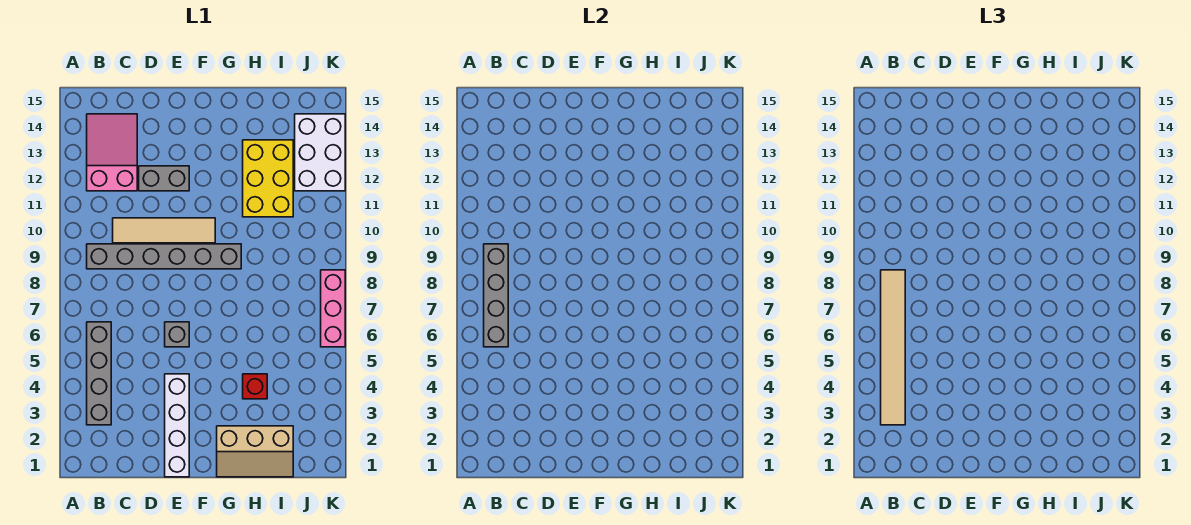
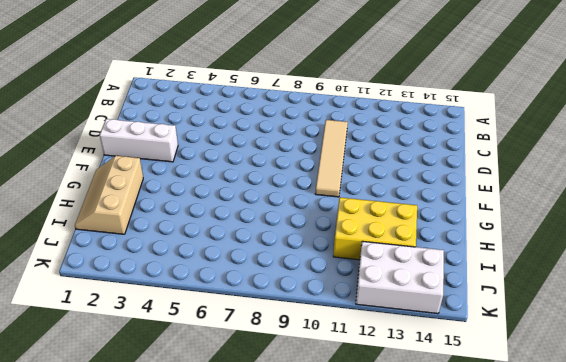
white 1x3 brick [100,119,178,162] -> white 1x4 brick [165,374,189,477]
none -> grey 1x4 brick [87,322,111,425]
none -> grey 1x6 brick [87,244,241,269]
none -> pink 2x3 slope [87,114,137,191]

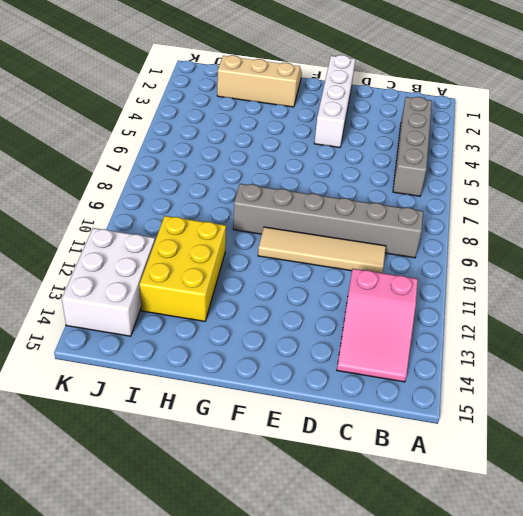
none -> grey 1x2 brick [139,166,189,191]
none -> grey 1x1 brick [165,322,189,347]
none -> red 1x1 brick [243,374,267,399]

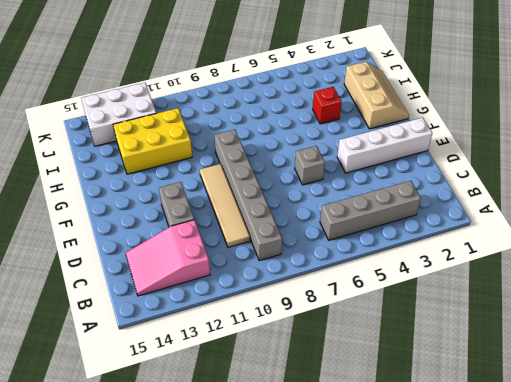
none -> pink 1x3 brick [321,270,345,347]
none -> grey 1x4 brick [484,244,508,347]
none -> tan 1x6 tile [881,270,905,425]

